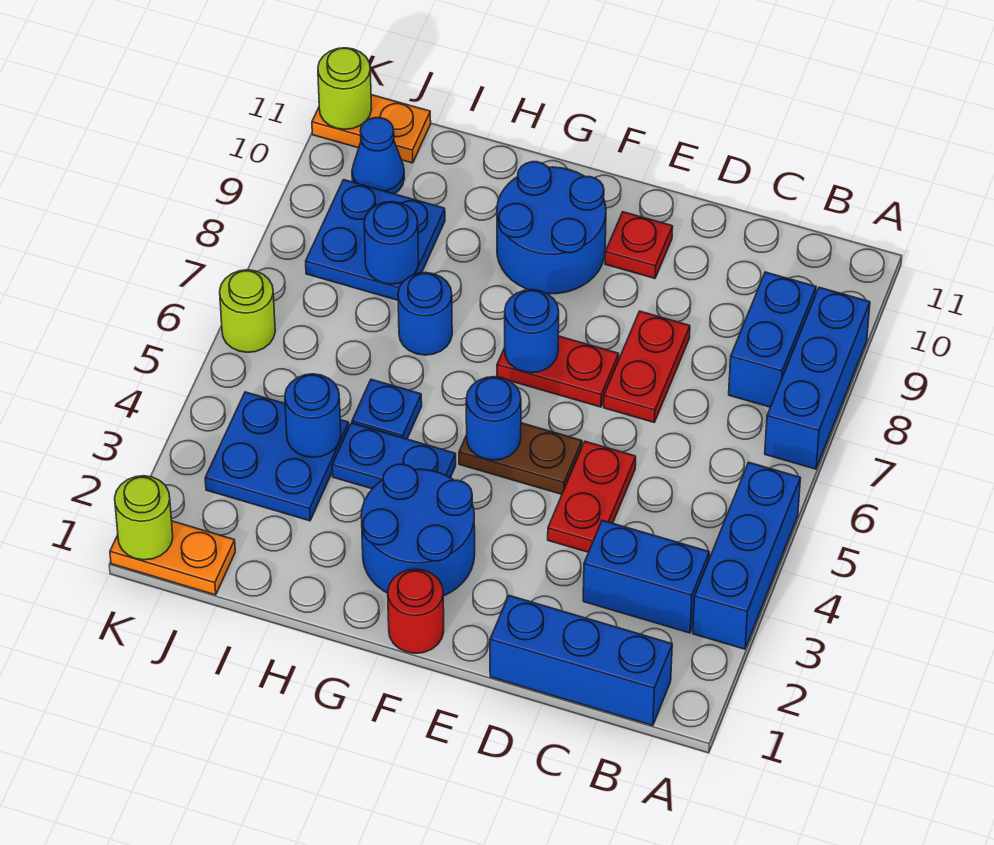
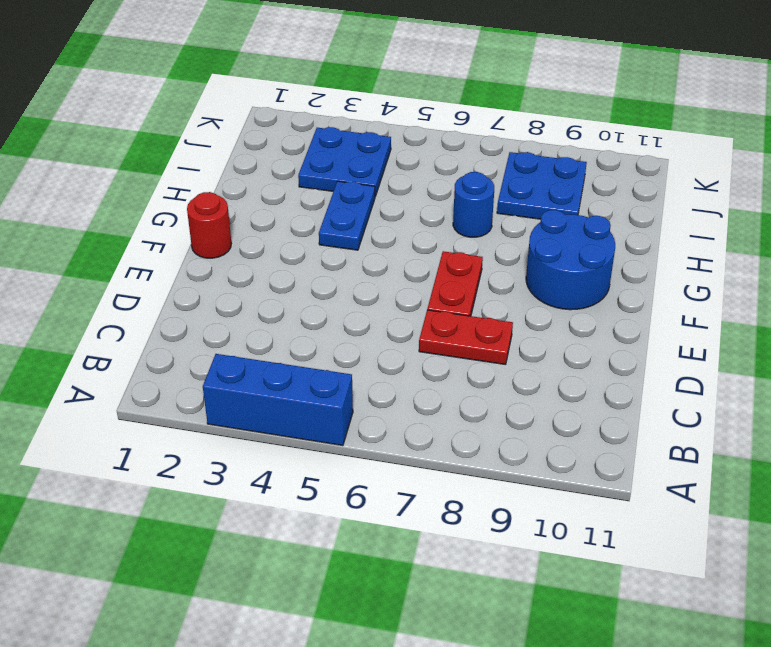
none -> blue 1x3 brick [765,287,870,469]
none -> blue 1x3 brick [490,596,672,726]
none -> blue 1x2 brick [583,520,709,633]

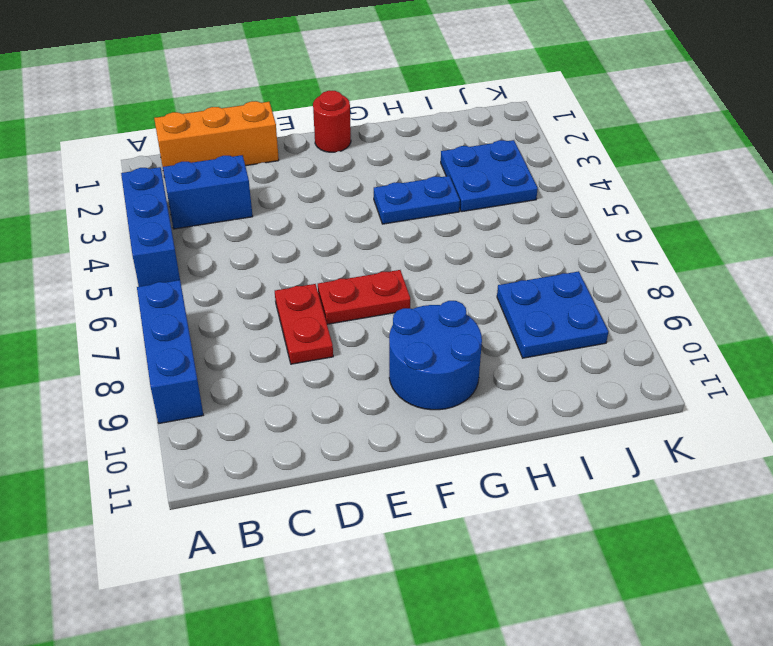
orange 1x3 brick [154,101,279,167] -> blue 1x3 brick [490,596,672,726]
none -> blue 1x2 brick [729,272,816,407]
none -> red 1x2 plate [548,441,636,552]
none -> brown 1x2 plate [459,423,582,494]

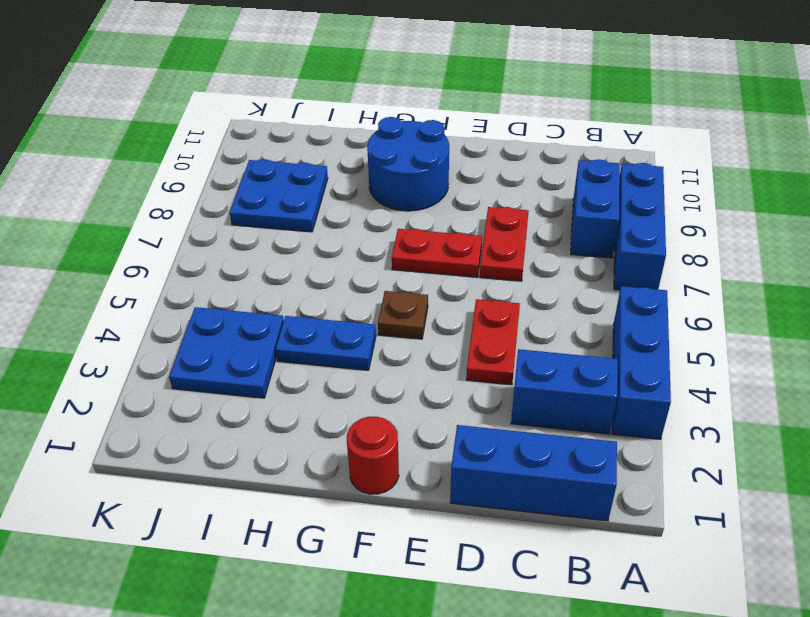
brown 1x1 plate [378,291,428,339] -> brown 1x2 plate [459,423,582,494]
none -> red 1x1 plate [605,212,673,278]
none -> blue 2x2 round brick [361,464,475,596]
none -> blue 1x1 plate [352,379,422,439]

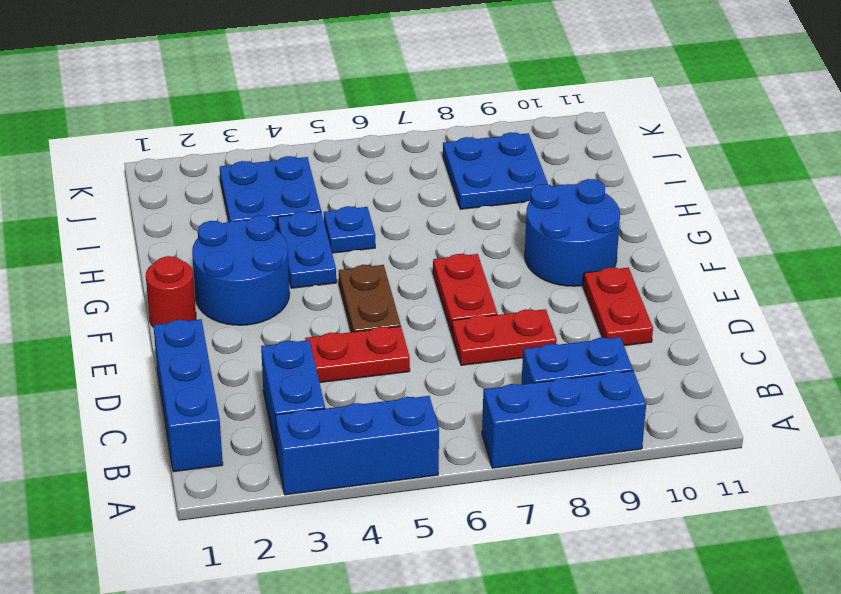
red 1x2 plate [583,268,653,346] -> red 1x1 plate [605,212,673,278]
none -> blue 1x1 round brick [398,273,452,355]
none -> orange 1x2 plate [110,521,235,595]
none -> blue 1x1 cone [352,118,404,194]

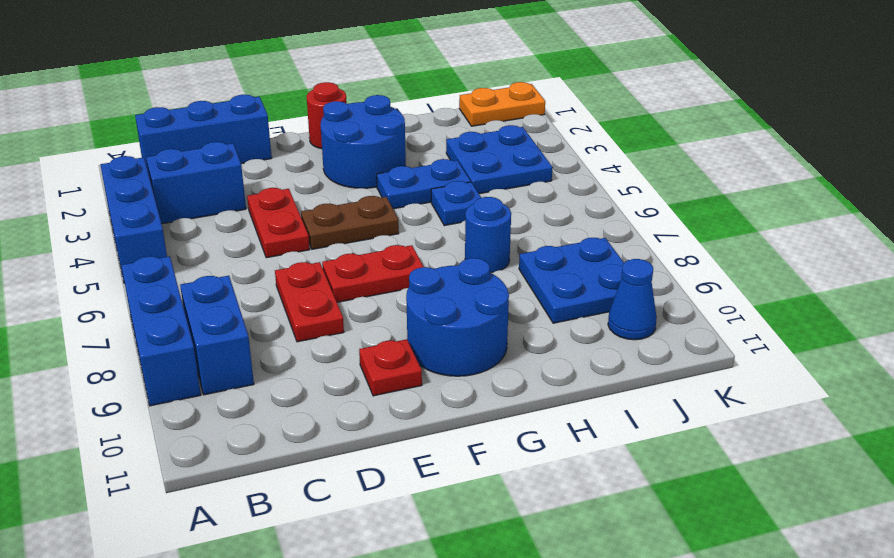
none -> orange 1x2 plate [312,95,431,163]
none -> lime 1x1 round brick [220,270,275,352]
none -> blue 1x1 round brick [466,377,521,460]

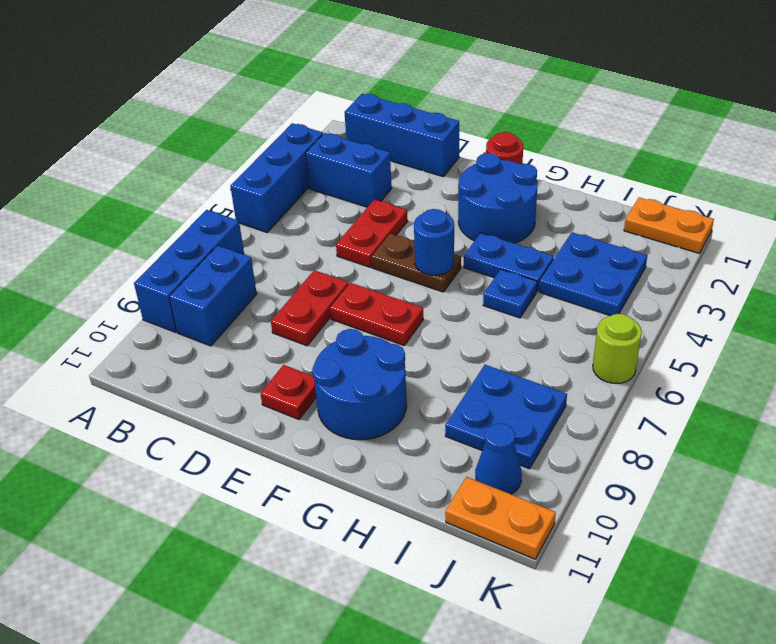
none -> blue 1x1 round brick [398,273,452,355]
none -> blue 1x1 round brick [505,290,559,373]
none -> blue 1x1 round brick [285,374,341,457]

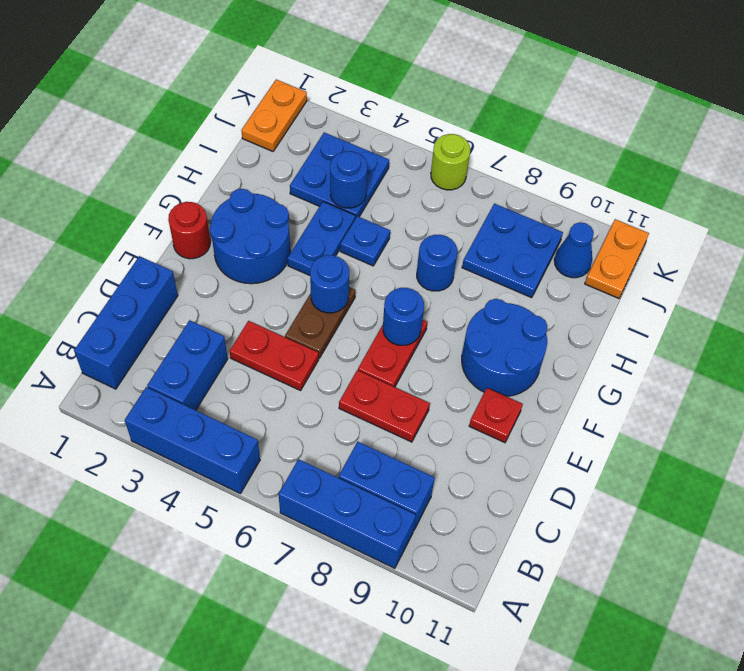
none -> blue 1x1 round brick [364,202,418,284]
none -> lime 1x1 round brick [115,476,173,560]
none -> lime 1x1 round brick [318,48,371,129]

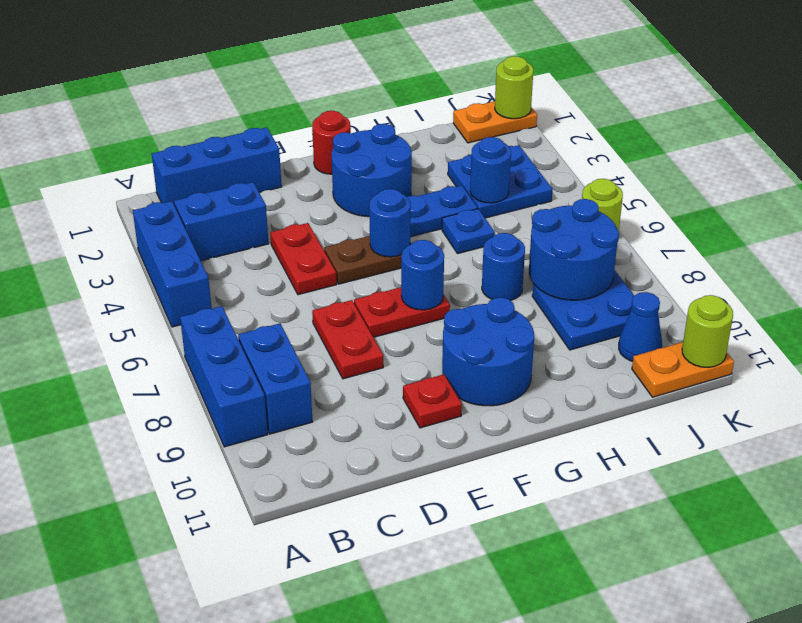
blue 2x2 round brick [529,199,619,300] -> blue 1x1 round brick [364,202,418,284]

